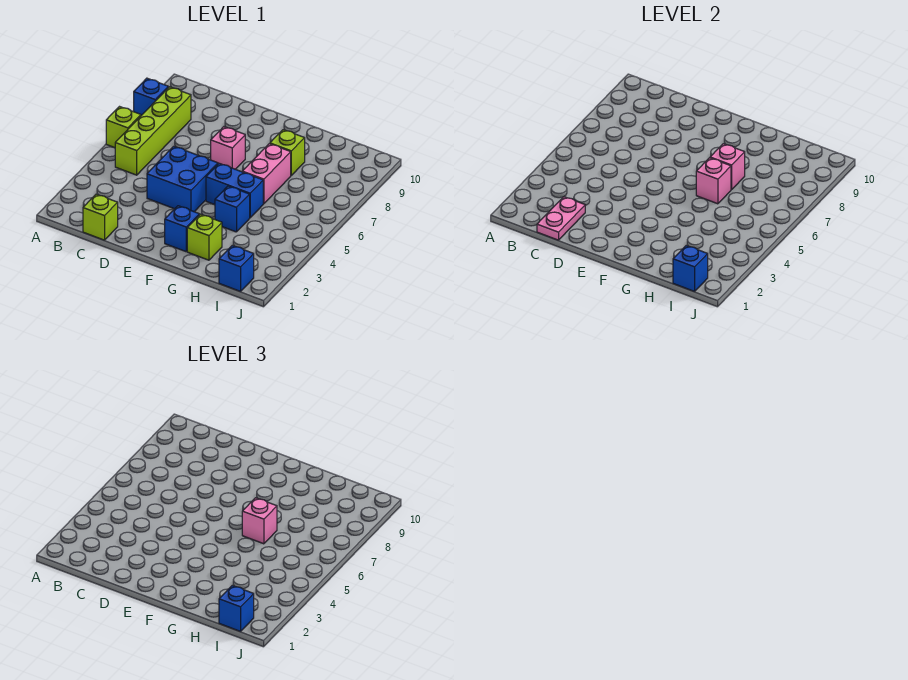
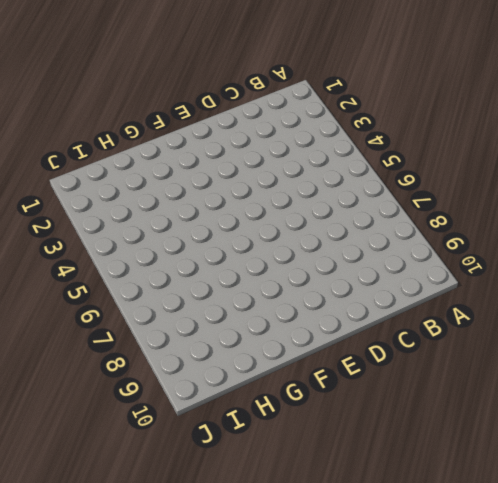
none -> lime 1x1 brick [106,107,141,148]
none -> blue 1x1 brick [134,78,168,115]
none -> lime 1x4 brick [115,87,191,175]

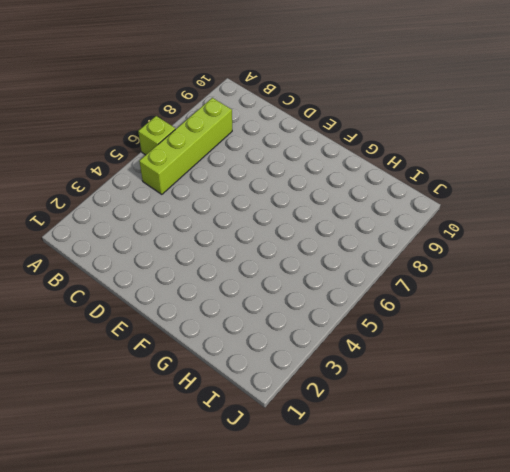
none -> blue 1x1 brick [134,78,168,115]
none -> lime 1x1 brick [83,194,118,240]
none -> blue 2x2 brick [147,146,218,212]

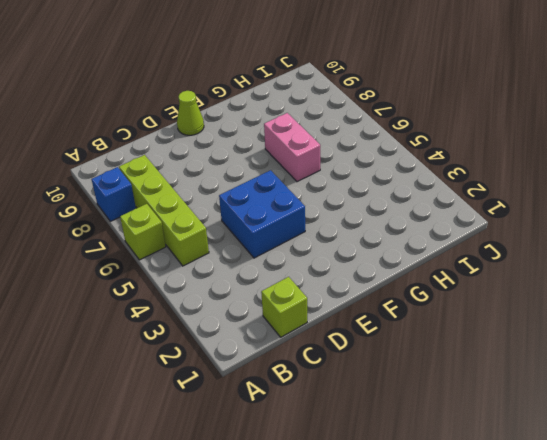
lime 1x1 cone [177,91,204,135] -> none
none -> pink 1x1 brick [211,127,245,169]
none -> blue 1x1 brick [165,206,199,252]
none -> blue 1x2 brick [206,163,263,218]

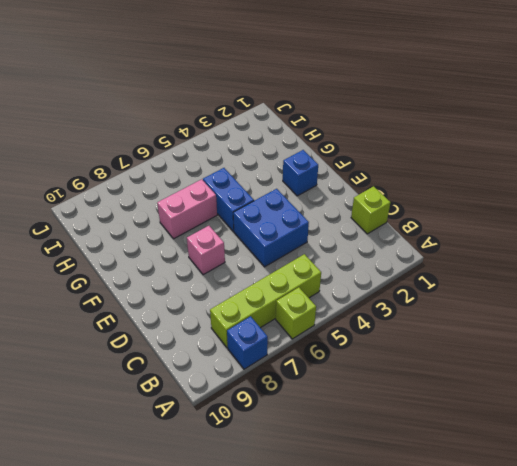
none -> lime 1x1 brick [187,214,222,260]
none -> blue 1x1 brick [215,186,250,232]
none -> lime 1x1 brick [270,130,305,175]

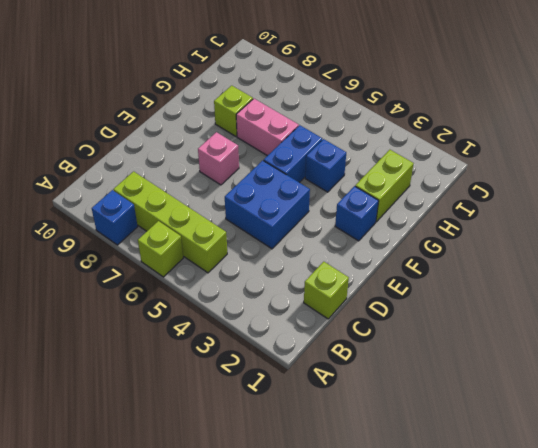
lime 1x2 brick [355,150,414,222] -> lime 1x1 brick [187,214,222,260]
none -> blue 1x1 brick [219,246,254,291]
none -> pink 1x2 plate [537,197,585,240]
none -> pink 1x1 brick [696,158,731,204]

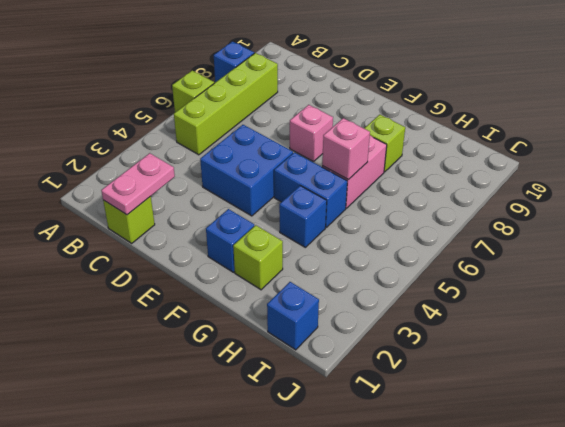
none -> pink 1x1 brick [710,144,745,190]
none -> blue 1x1 brick [673,246,708,291]
none -> pink 1x1 brick [242,498,277,544]

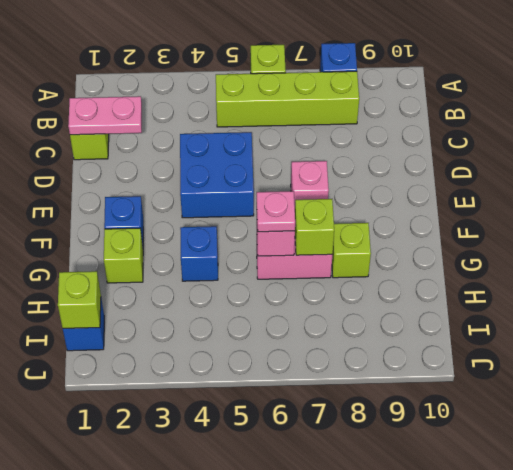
pink 1x1 plate [257,191,295,232] -> pink 1x1 brick [242,498,277,544]
lime 1x1 brick [295,199,334,255] -> pink 1x1 brick [710,144,745,190]
lime 1x1 brick [58,271,101,328] -> blue 1x1 brick [673,246,708,291]
none -> blue 1x2 brick [206,163,263,218]
none -> blue 1x1 brick [219,586,254,631]

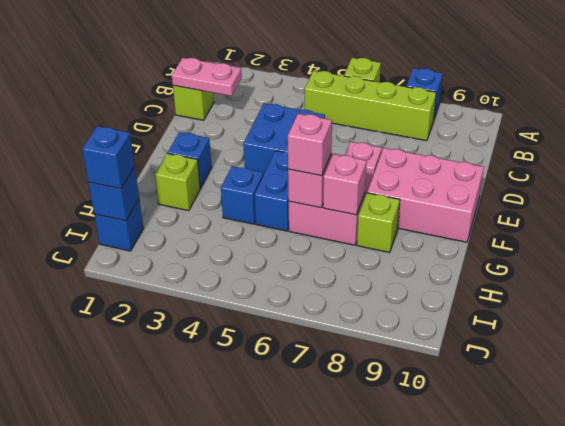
pink 2x3 brick [367,148,484,242] -> none

